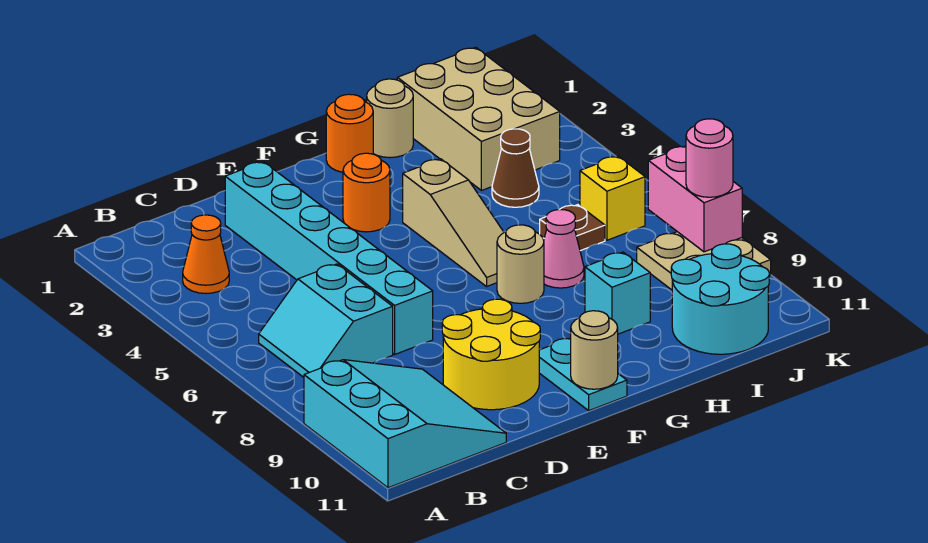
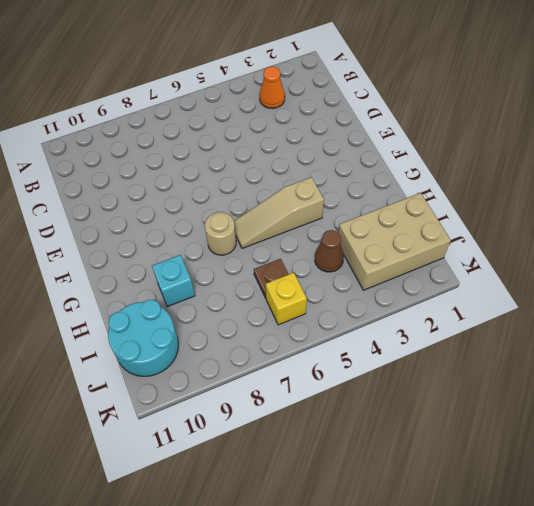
none -> cyan 3x3 slope [304,360,506,488]
none -> cyan 2x2 slope [259,264,393,377]
none -> cyan 1x6 brick [225,162,433,354]

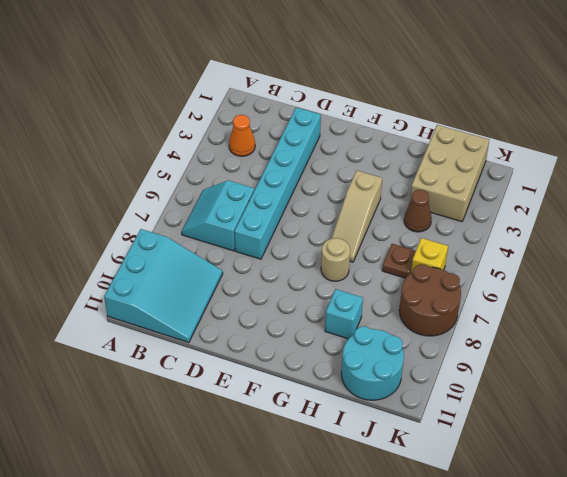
brown 2x2 round brick [399,264,461,336] -> tan 2x2 plate [637,232,771,290]
none -> yellow 2x2 round brick [442,299,540,410]
none -> orange 1x1 round brick [343,153,390,232]
none -> cyan 1x2 plate [539,338,627,411]

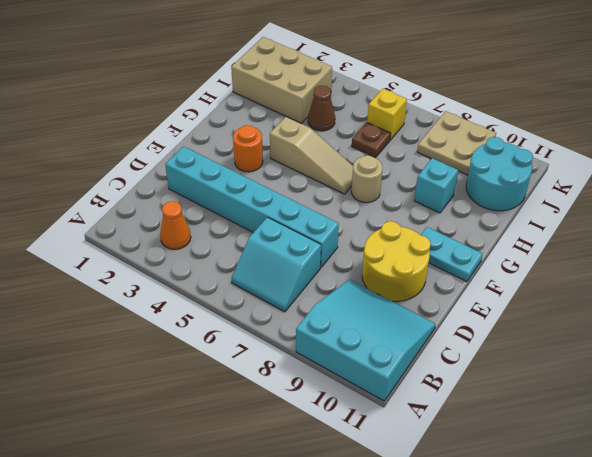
none -> orange 1x1 round brick [326,94,373,172]
none -> tan 1x1 round brick [367,79,413,158]
none -> pink 1x1 cone [544,209,584,288]

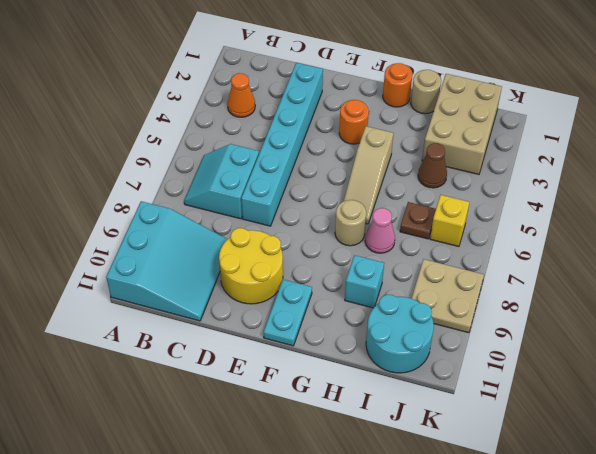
none -> tan 1x1 round brick [571,311,618,389]
none -> pink 1x2 brick [648,146,742,252]
none -> pink 1x1 round brick [686,119,733,197]

